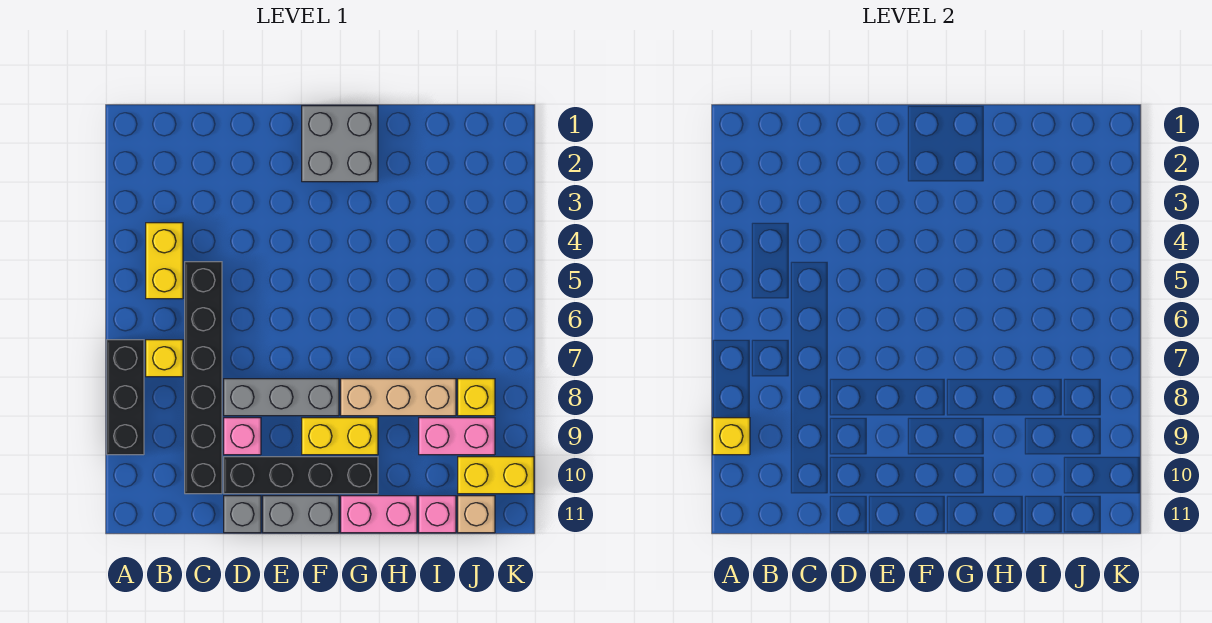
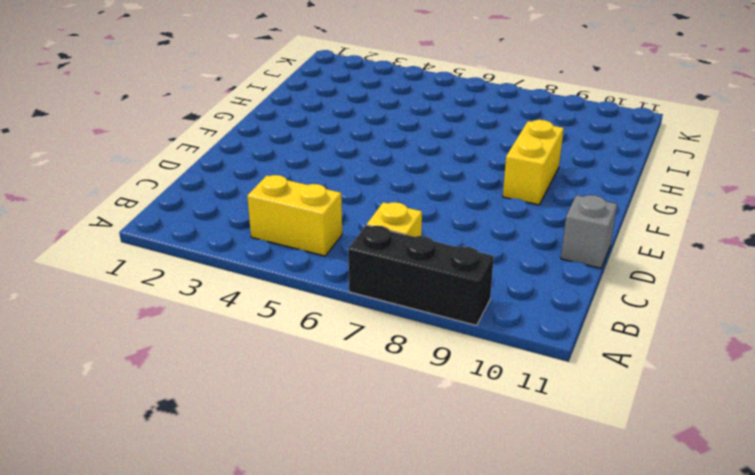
none -> black 1x6 brick [185,262,222,494]
none -> grey 1x3 brick [224,379,339,416]
none -> pink 1x1 brick [224,418,261,455]

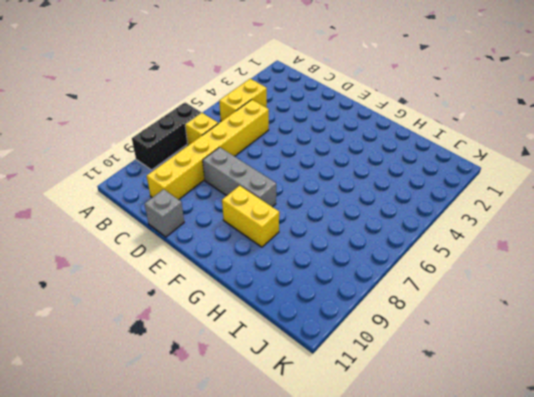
yellow 1x6 brick [147,100,269,200] -> black 1x6 brick [185,262,222,494]
none -> pink 1x1 brick [224,418,261,455]
none -> black 1x4 brick [224,457,378,494]
none -> grey 1x2 brick [263,496,339,533]

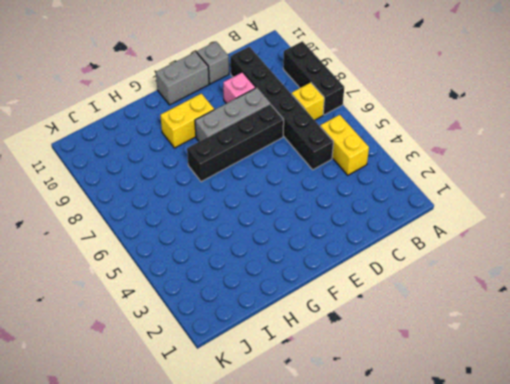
black 1x4 brick [187,104,284,182] -> black 1x4 brick moved to [224,457,378,494]
none -> grey 2x2 brick [302,106,378,182]
none -> tan 1x3 brick [341,379,456,416]
none -> pink 1x2 brick [341,496,417,533]

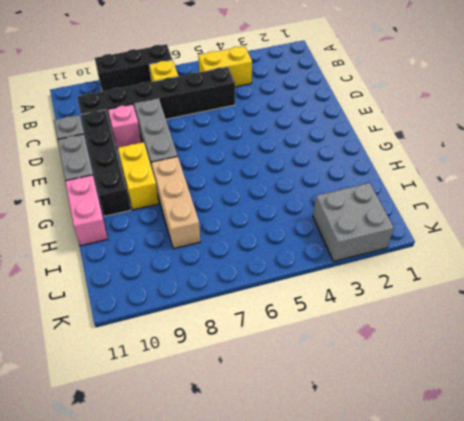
grey 2x2 brick [313,183,394,262] -> grey 2x2 brick moved to [302,106,378,182]
none -> pink 1x2 brick [419,418,495,455]
none -> pink 1x1 brick [419,496,456,533]
none -> yellow 1x1 brick [458,379,495,416]

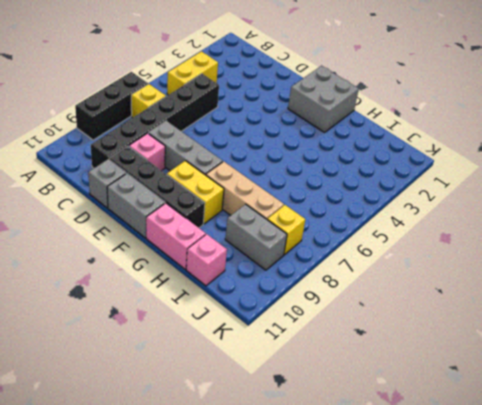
grey 1x2 brick [225,204,287,270] -> pink 1x2 brick [419,418,495,455]
none -> yellow 1x2 brick [458,457,534,494]
none -> tan 1x1 brick [458,496,495,533]
none -> yellow 1x1 brick [713,418,750,455]

